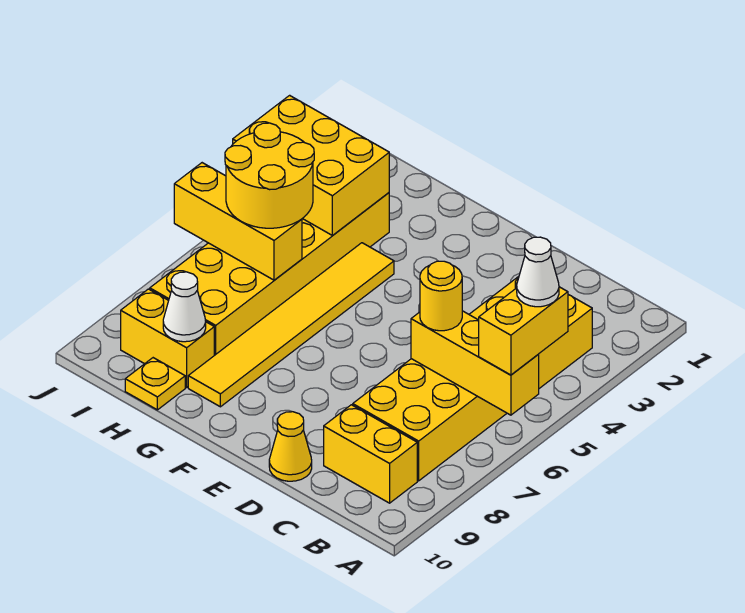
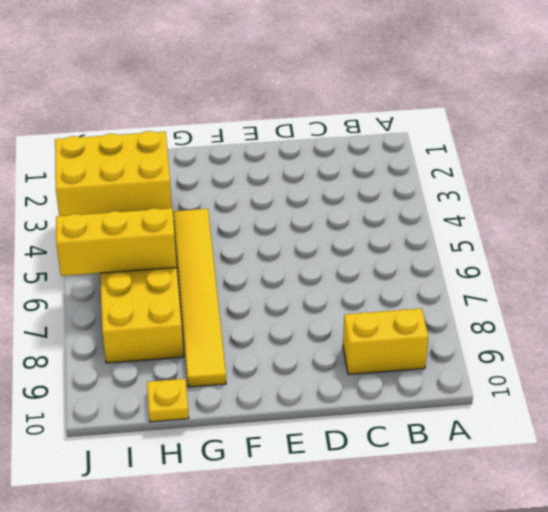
none -> yellow 2x6 brick [353,276,592,481]
none -> yellow 1x1 cone [269,412,312,481]
none -> yellow 1x2 brick [121,289,214,387]

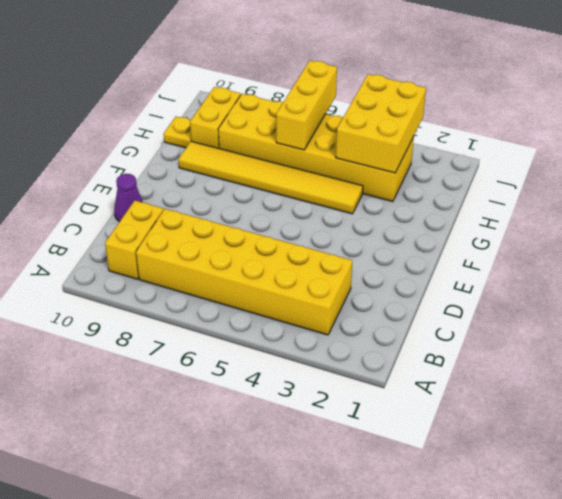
purple 1x1 cone [114,174,143,222] -> yellow 1x1 cone [269,412,312,481]
none -> yellow 1x3 brick [411,311,539,415]
none -> white 1x1 cone [163,272,206,342]
none -> yellow 1x2 brick [479,287,568,375]

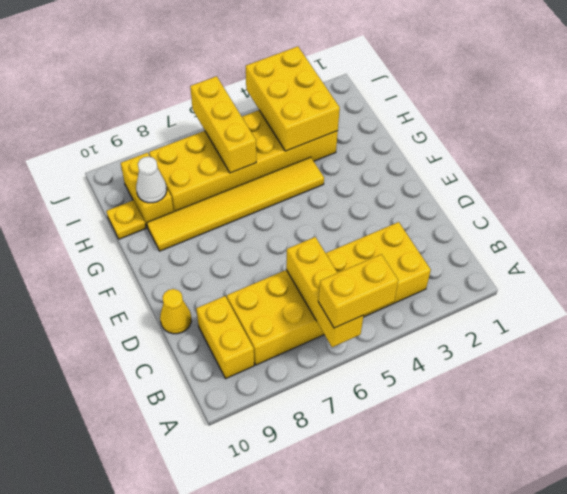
none -> yellow 1x1 round brick [420,261,462,331]
none -> yellow 2x2 round brick [225,123,314,228]
none -> white 1x1 cone [517,237,559,307]

